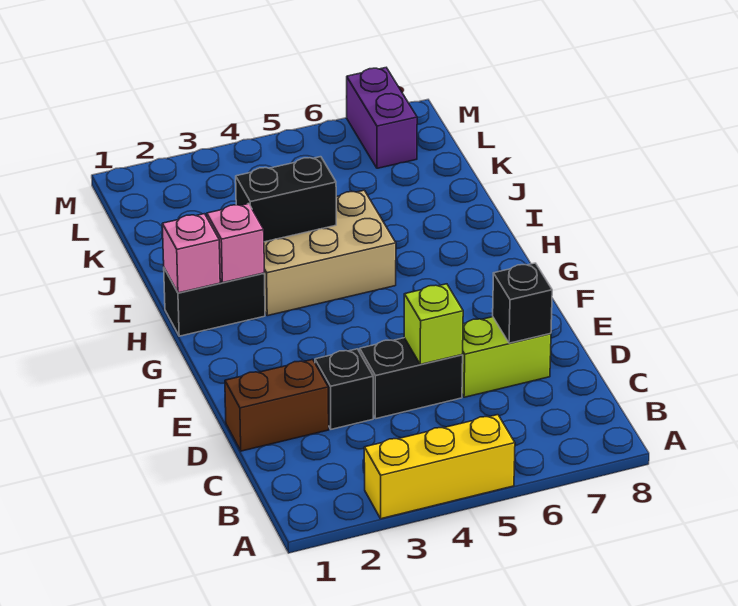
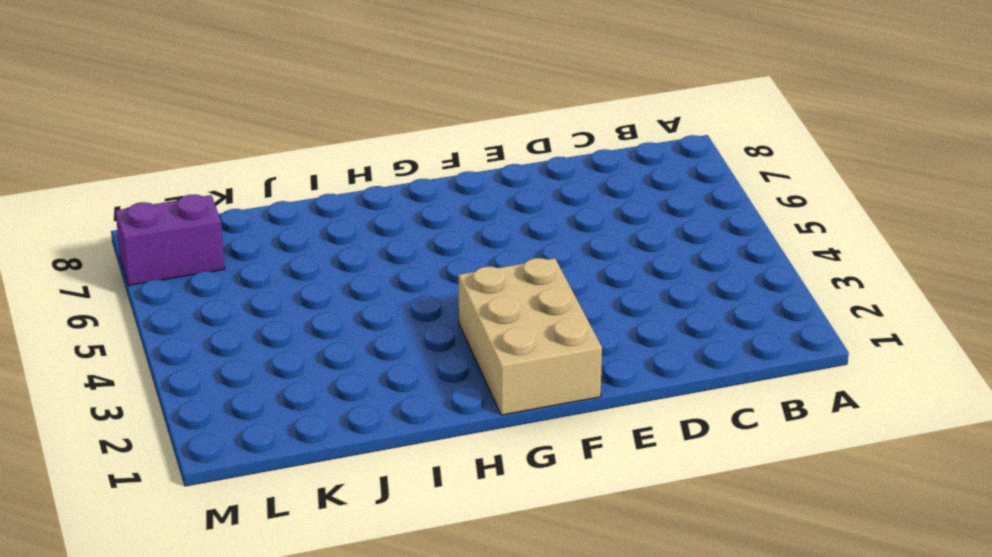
tan 2x3 brick [458,258,602,415] -> tan 2x3 brick moved to [264,190,396,316]
none -> yellow 1x3 brick [364,415,515,519]
none -> brown 1x2 brick [225,359,329,451]
none -> black 1x1 brick [315,349,373,429]

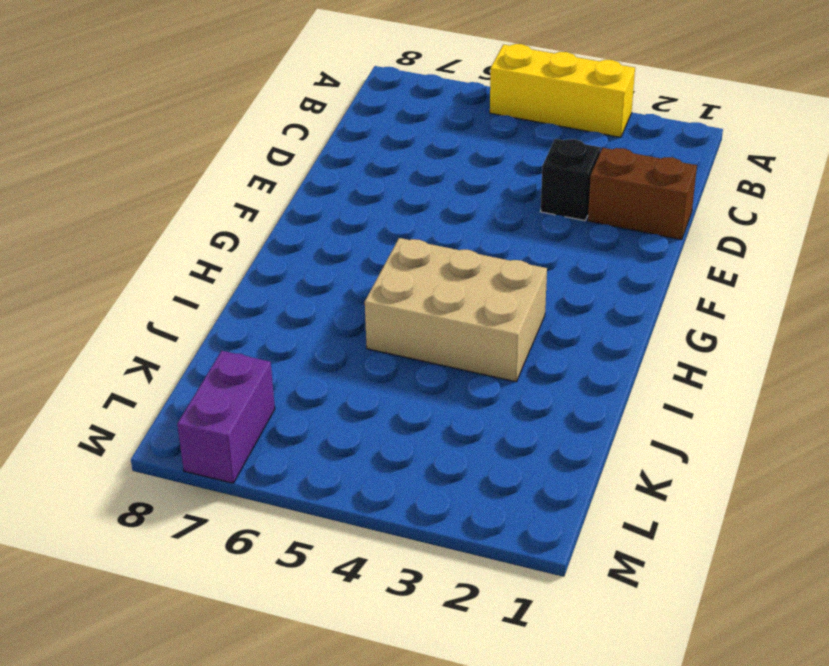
none -> black 1x2 brick [360,338,463,419]
none -> lime 1x2 brick [462,317,551,397]
none -> black 1x2 brick [164,268,265,336]

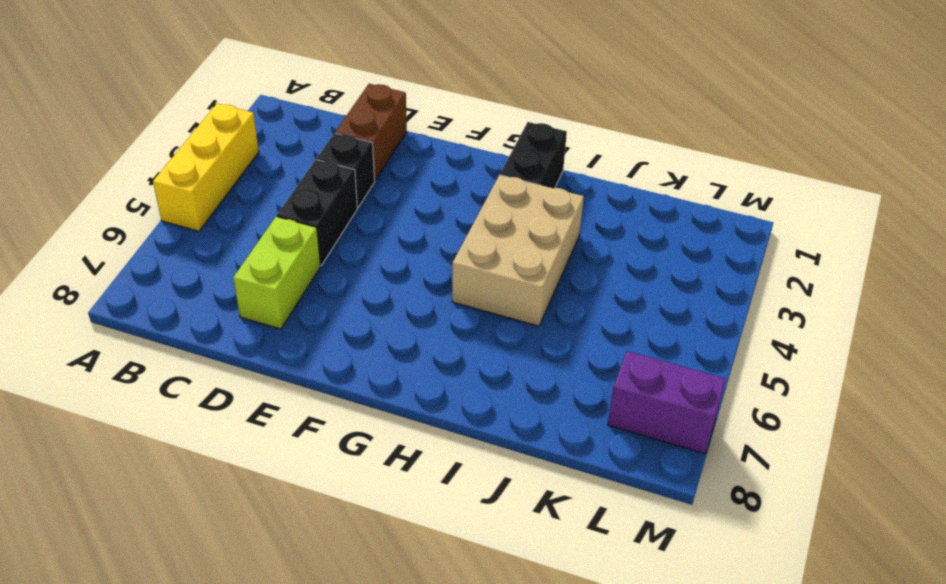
none -> lime 1x1 brick [404,284,463,364]
none -> black 1x1 brick [493,263,552,343]
none -> pink 1x1 brick [162,214,220,293]

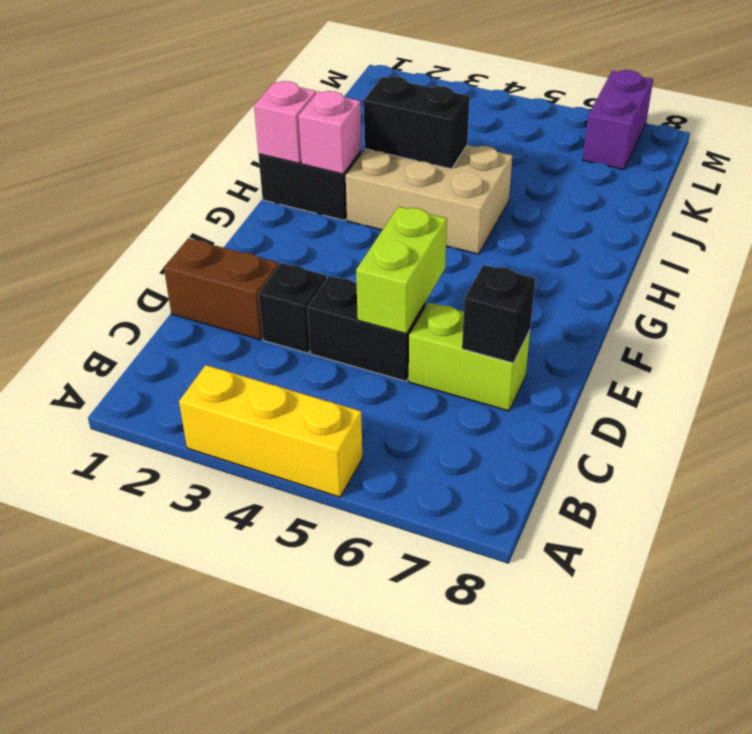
lime 1x2 brick [356,206,447,334] -> lime 1x1 brick [404,284,463,364]

